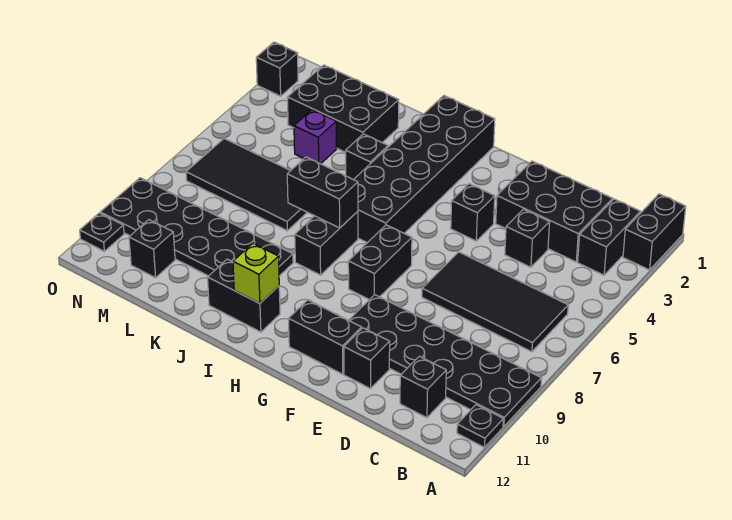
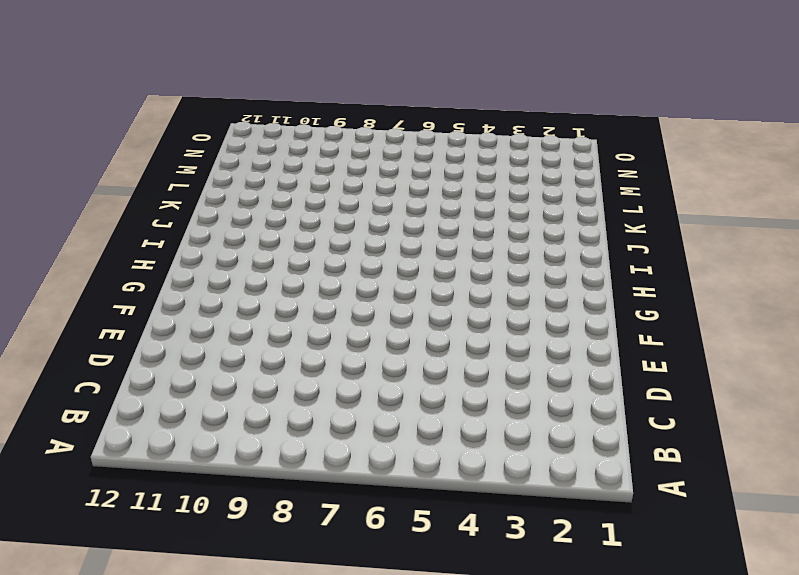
none -> black 1x2 brick [623,194,686,270]
none -> black 2x6 plate [349,295,541,427]
none -> black 1x1 plate [457,405,503,447]

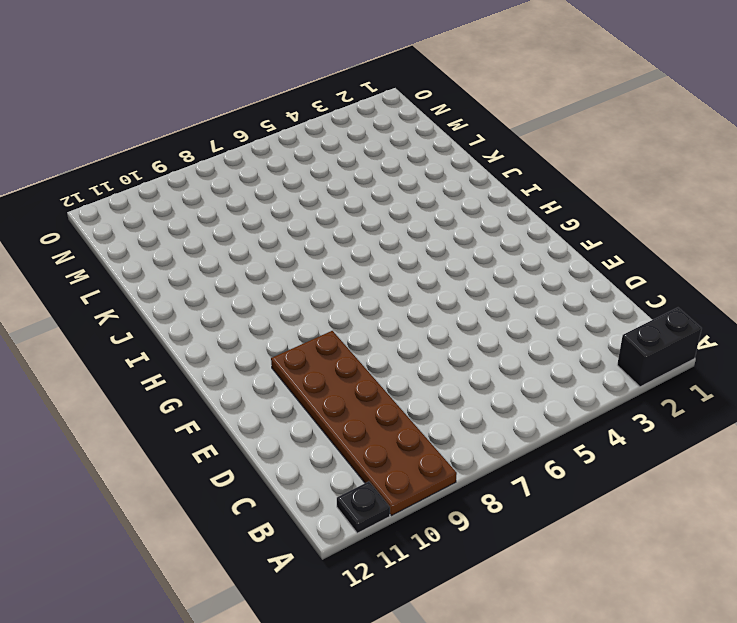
brown 2x6 plate [271,331,457,516] -> black 2x6 plate [349,295,541,427]
none -> black 1x2 brick [578,199,640,275]
none -> black 2x4 tile [422,252,568,352]
none -> black 2x3 brick [496,161,613,262]

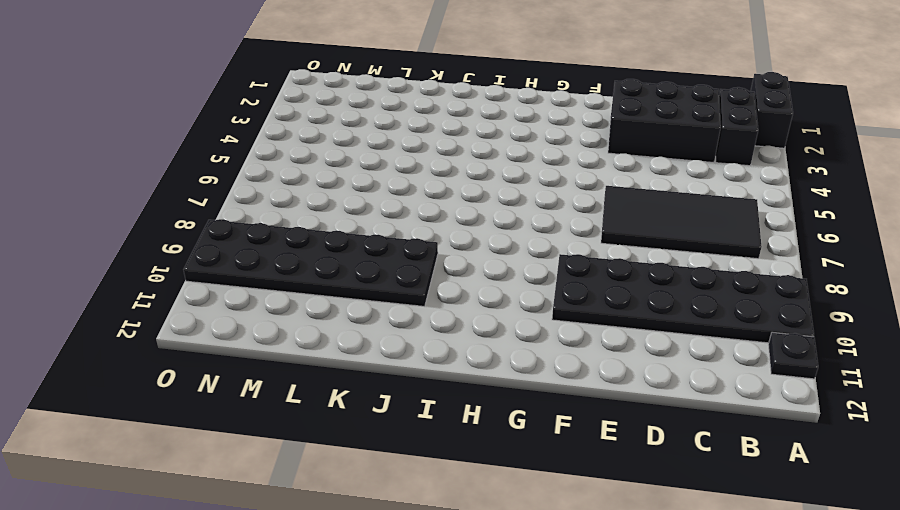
none -> black 1x1 brick [400,356,446,418]
none -> black 1x1 brick [505,209,550,267]
none -> black 1x1 brick [344,328,390,389]

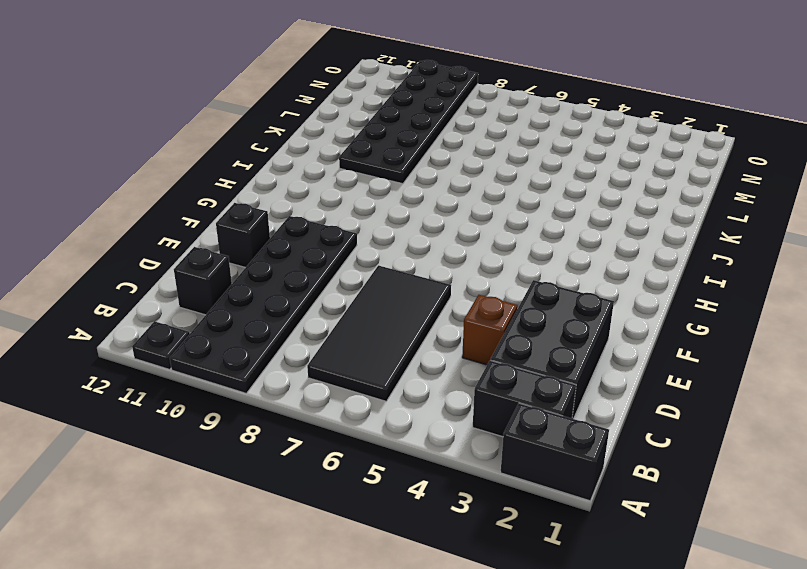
brown 1x1 brick [462,295,517,365] -> black 1x1 brick [505,209,550,267]
none -> black 1x1 brick [451,184,495,241]
none -> black 1x2 brick [289,300,362,374]
none -> black 1x2 brick [348,225,412,300]

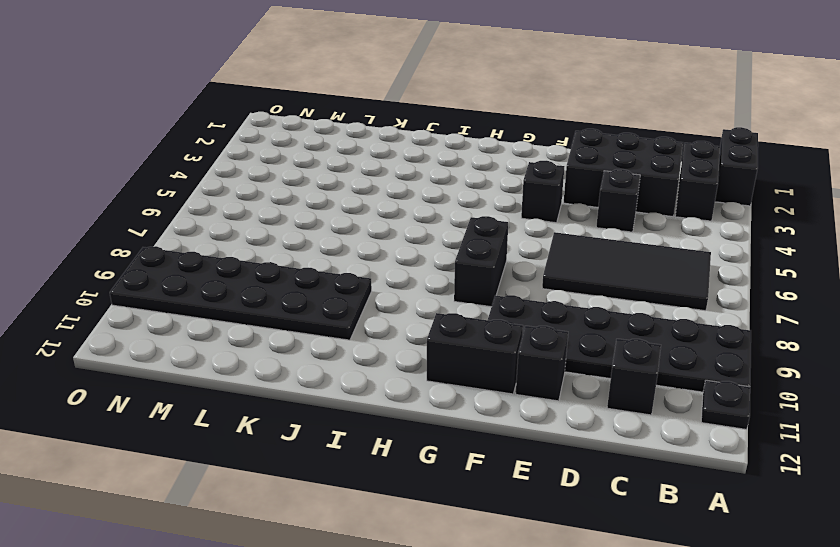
none -> black 2x6 brick [354,96,495,243]
none -> black 1x2 brick [295,211,358,275]
none -> black 1x2 brick [208,259,280,332]

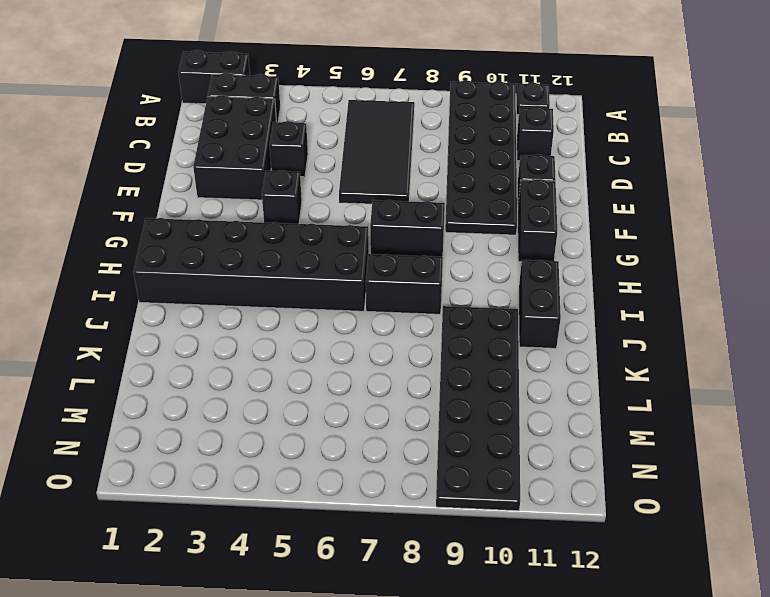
none -> black 1x1 brick [346,134,388,180]
none -> black 2x3 brick [287,65,399,152]
none -> black 2x4 tile [186,139,307,231]

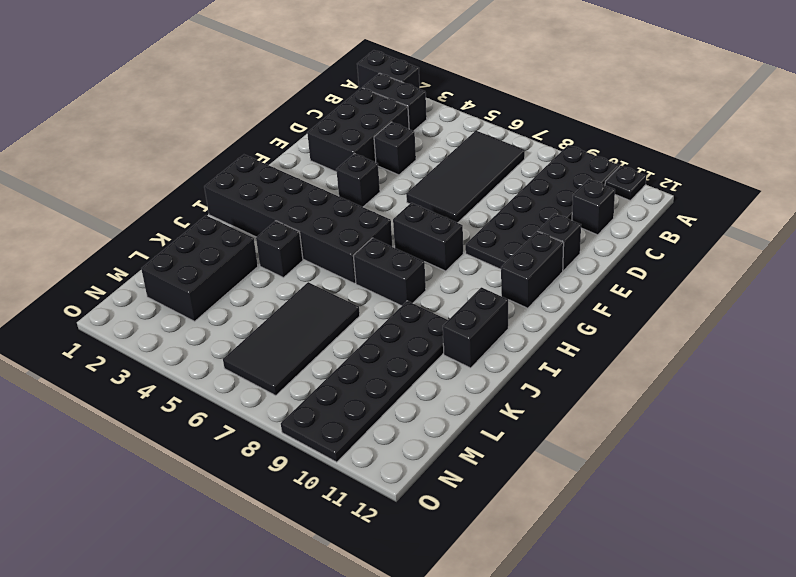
none -> purple 1x1 brick [294,110,337,164]
none -> black 1x1 brick [129,220,175,278]
none -> black 1x1 brick [256,42,298,96]

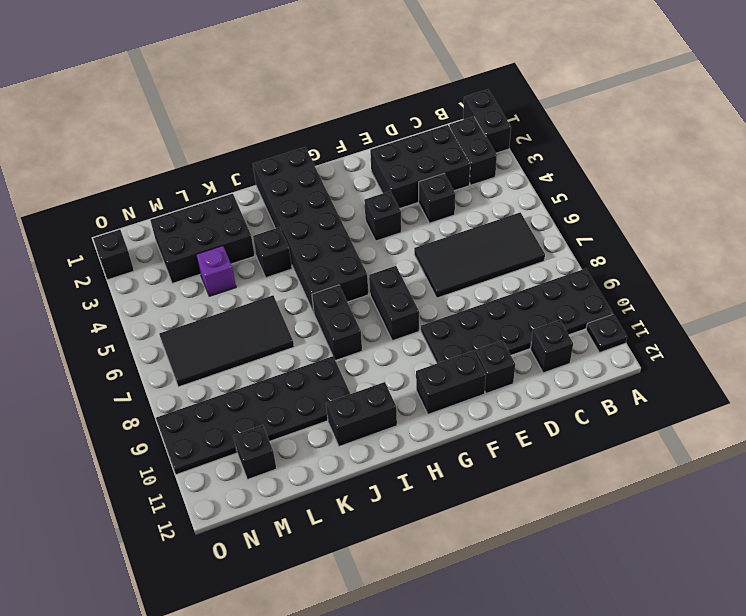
none -> black 1x1 plate [80,213,124,251]
none -> black 1x2 brick [287,157,358,228]
none -> lime 1x1 brick [233,243,279,303]

